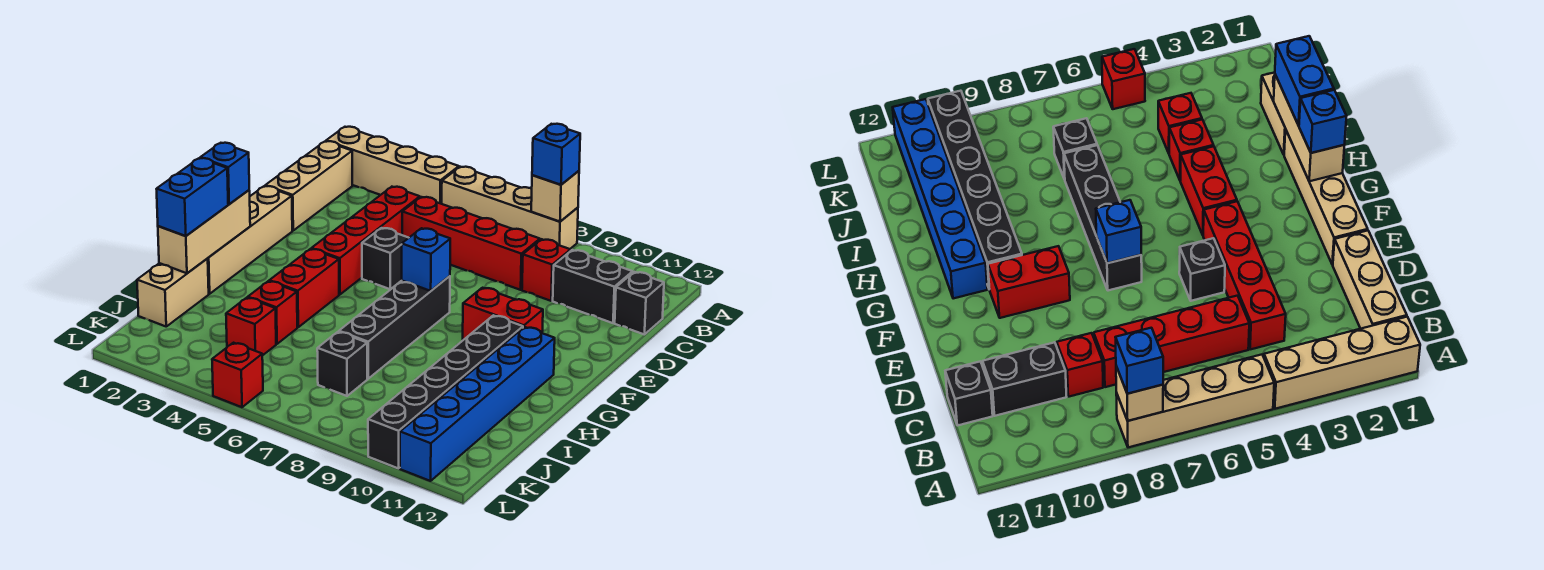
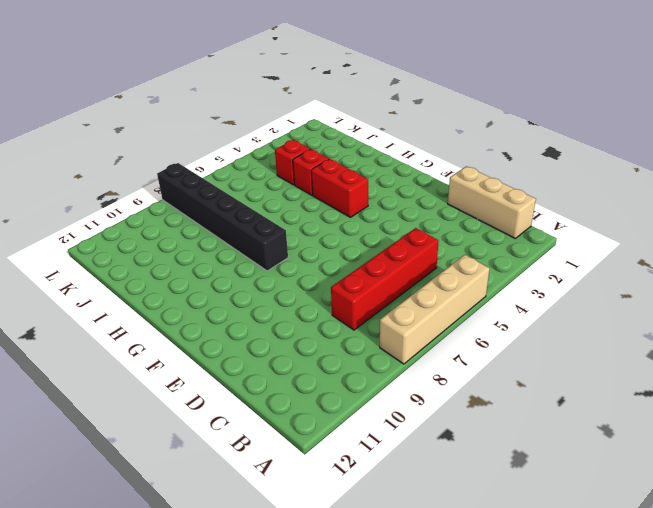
black 1x6 brick [157,163,288,271] -> black 1x6 brick moved to [368,315,523,468]
none -> tan 1x4 brick [326,127,459,204]
none -> red 1x4 brick [312,187,420,294]
none -> red 1x1 brick [522,239,571,301]

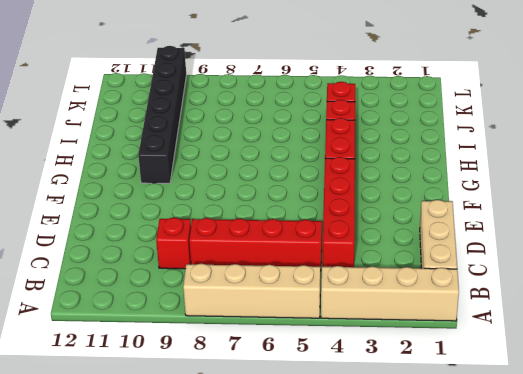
none -> black 1x2 brick [553,250,633,323]
none -> black 1x1 brick [615,272,664,335]
none -> tan 1x4 brick [207,186,292,294]

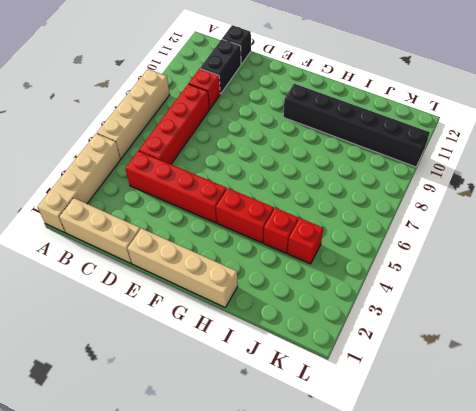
none -> black 1x1 brick [362,228,408,289]
none -> black 1x4 brick [339,276,450,379]
none -> red 1x2 brick [463,288,543,340]

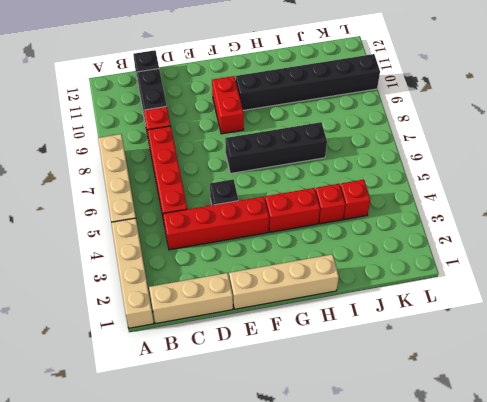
none -> blue 1x6 brick [400,327,555,481]
none -> tan 1x2 brick [137,259,209,326]
none -> black 1x1 brick [317,332,367,396]

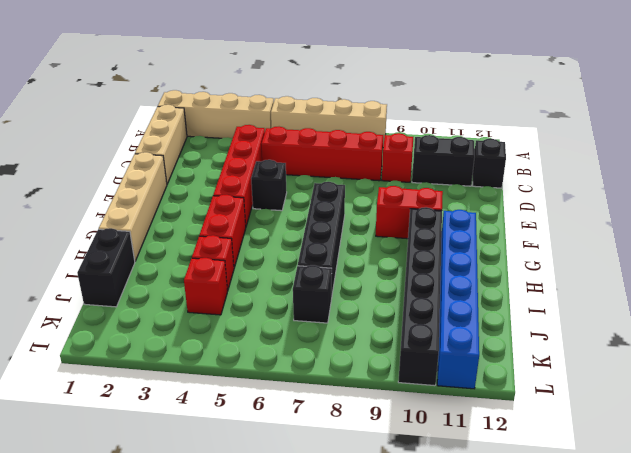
black 1x2 brick [77,228,135,307] -> tan 1x2 brick [137,259,209,326]
none -> red 1x1 brick [212,343,263,407]
none -> tan 1x1 brick [531,171,579,222]
none -> blue 1x1 brick [402,228,450,291]

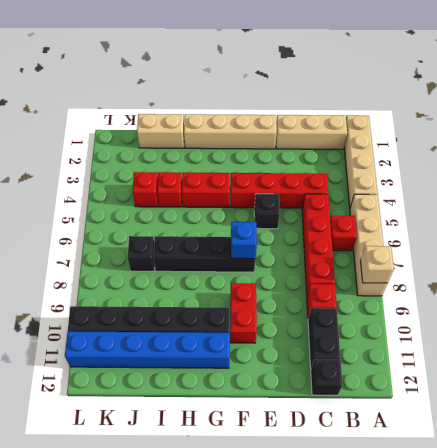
red 1x1 brick [330,216,357,251] -> red 1x1 brick moved to [212,343,263,407]
none -> tan 1x3 brick [158,190,250,273]
none -> blue 1x1 brick [532,124,580,185]
none -> blue 1x1 brick [200,143,249,204]

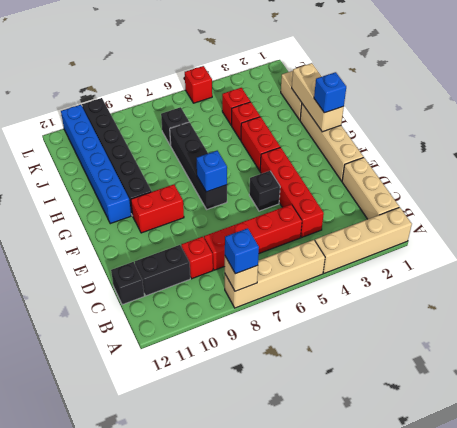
none -> blue 1x2 brick [157,158,228,236]

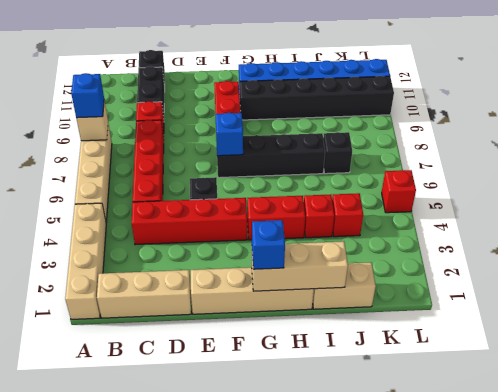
none -> blue 1x2 brick [157,158,228,236]

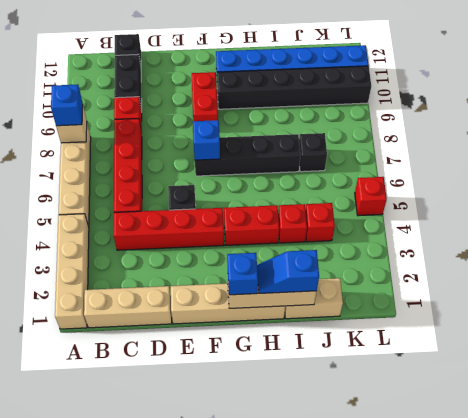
blue 1x2 slope [257,250,319,293] -> blue 1x2 brick [157,158,228,236]

